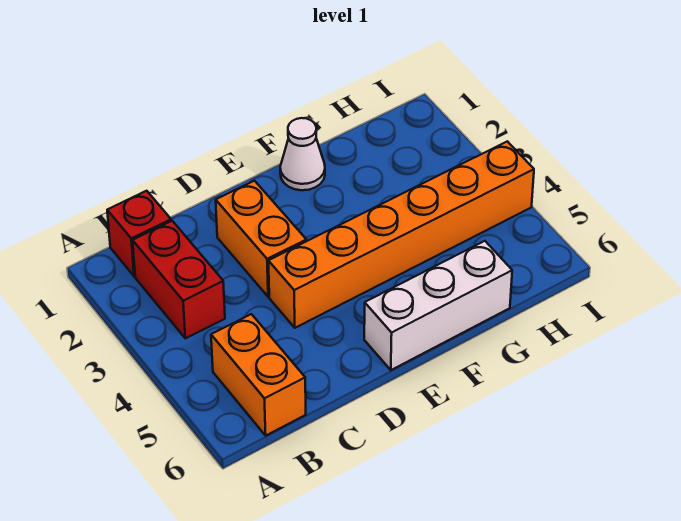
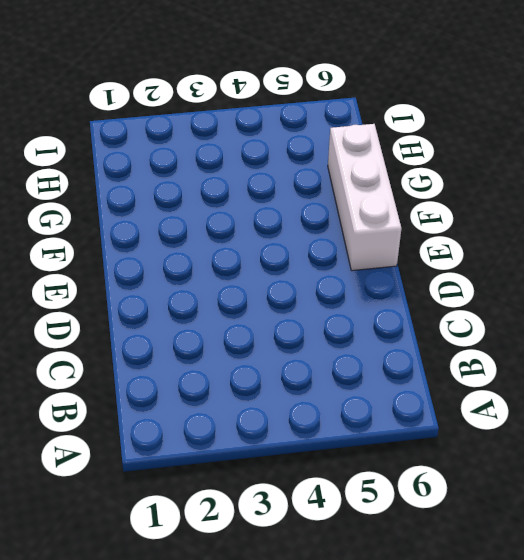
none -> red 1x1 brick [107,191,171,276]
none -> red 1x2 brick [133,221,225,338]

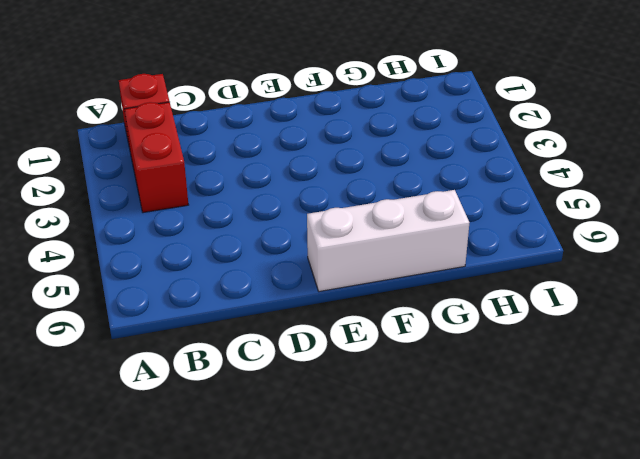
none -> orange 1x2 brick [211,314,306,435]
none -> orange 1x2 brick [216,181,306,297]

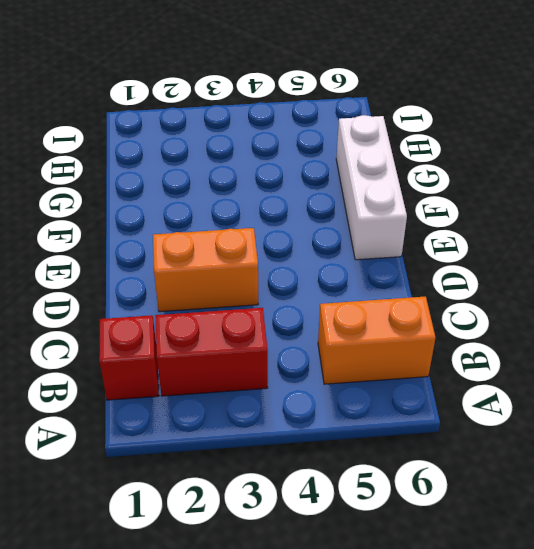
none -> orange 1x6 brick [268,141,534,328]
none -> white 1x1 cone [280,118,325,190]

